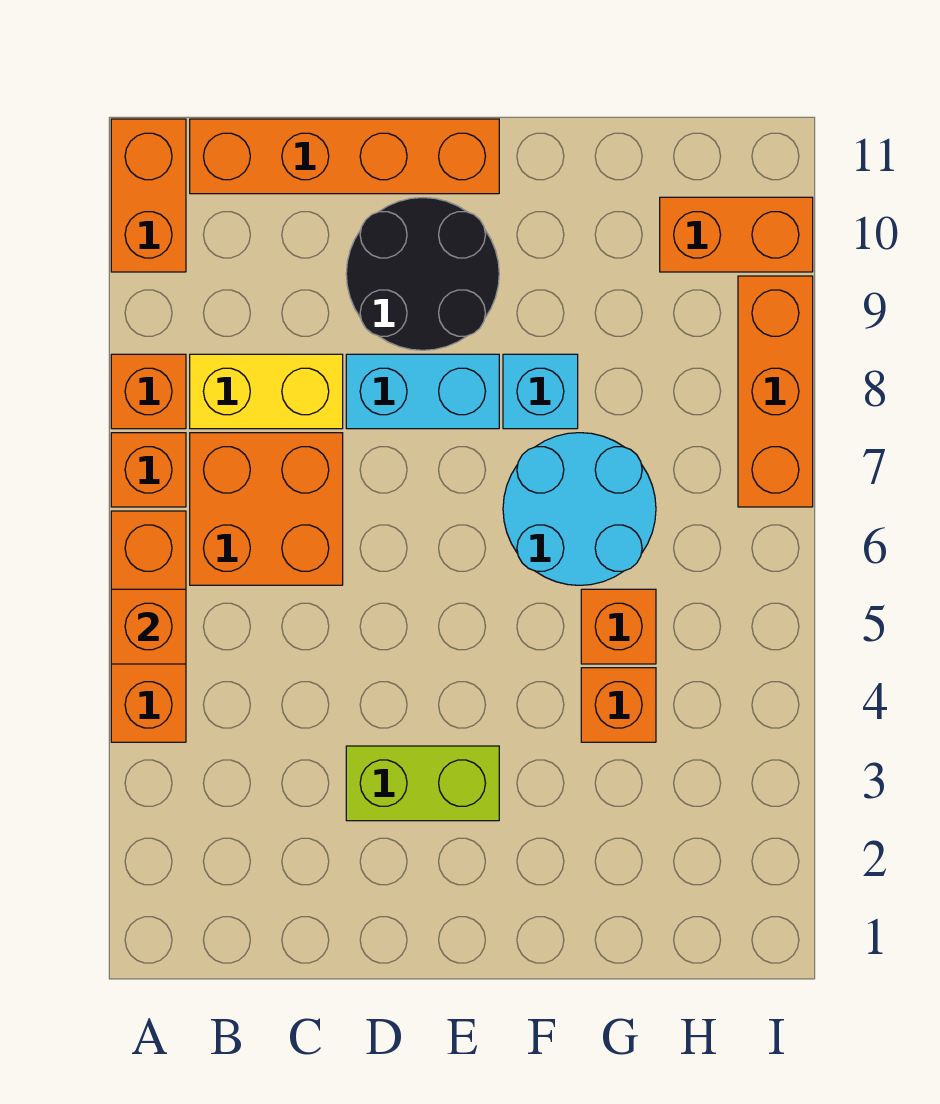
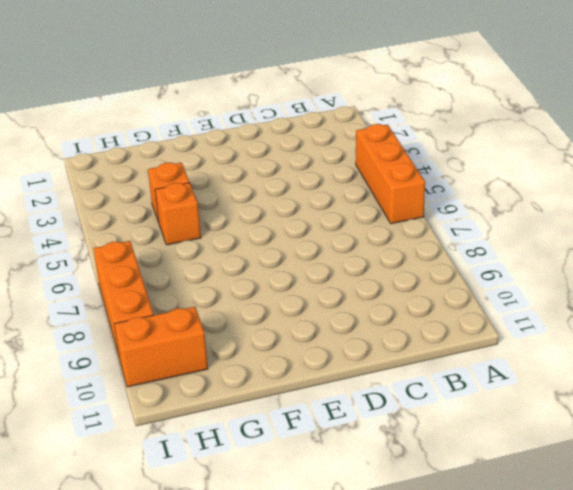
none -> orange 1x1 brick [111,433,186,507]
none -> orange 1x1 brick [111,354,186,429]
none -> orange 1x2 brick [111,119,186,272]

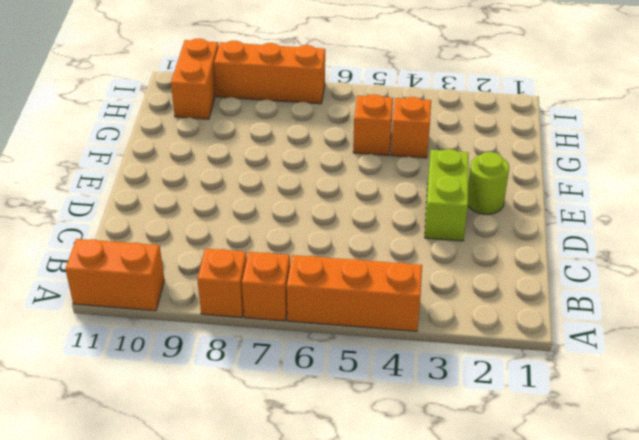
lime 1x1 round brick [468,152,509,214] -> none
none -> orange 2x2 brick [190,433,343,585]
none -> yellow 1x2 brick [190,354,343,429]
none -> orange 1x4 brick [190,119,499,194]

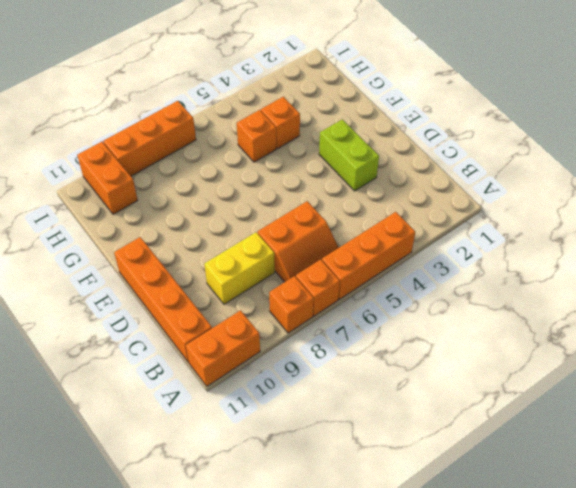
orange 2x2 slope [258,201,339,282] -> orange 2x2 brick [190,433,343,585]
yellow 1x2 brick [204,232,275,304] -> yellow 1x2 brick turned to [190,354,343,429]
none -> cyan 1x2 brick [346,354,499,429]
none -> black 2x2 round brick [346,198,499,350]
none -> cyan 2x2 round brick [503,433,656,585]

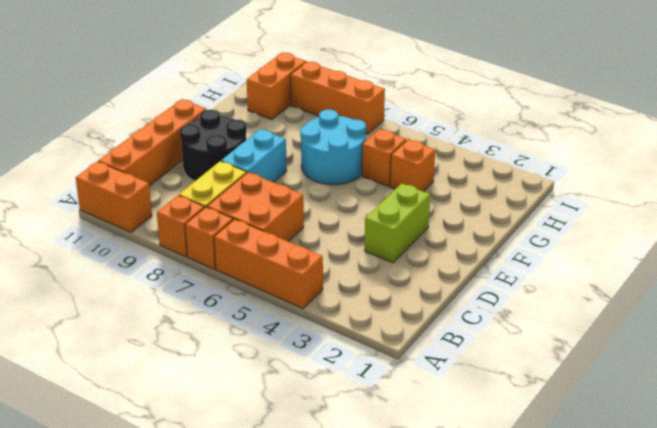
none -> cyan 1x1 brick [503,354,578,429]
none -> orange 1x1 brick [111,589,186,664]

